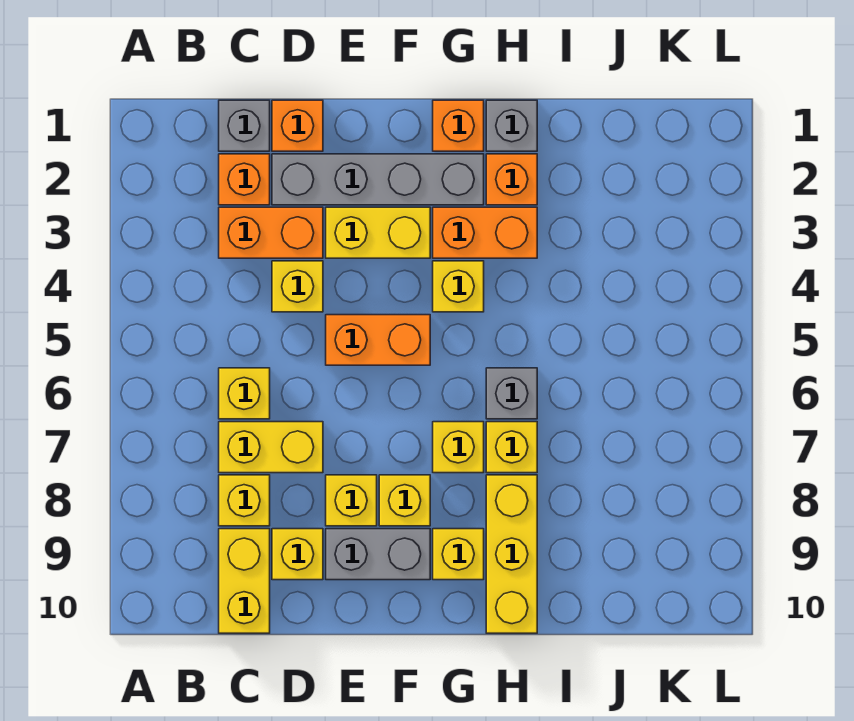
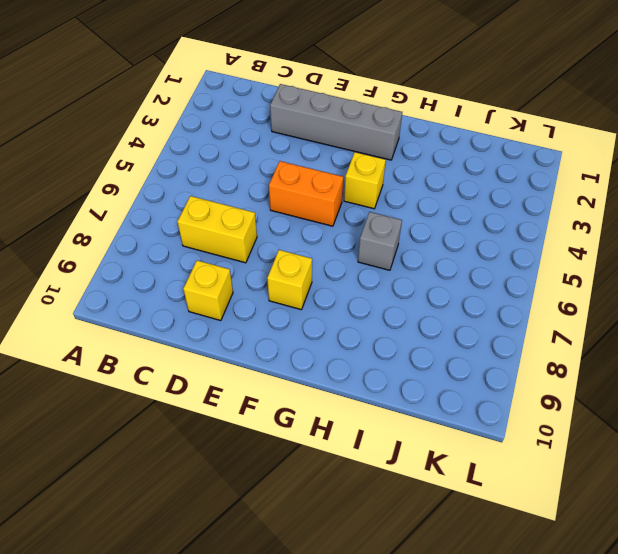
none -> grey 1x1 brick [219,100,270,151]
none -> orange 1x1 brick [219,154,270,205]
none -> orange 1x2 brick [219,207,323,258]

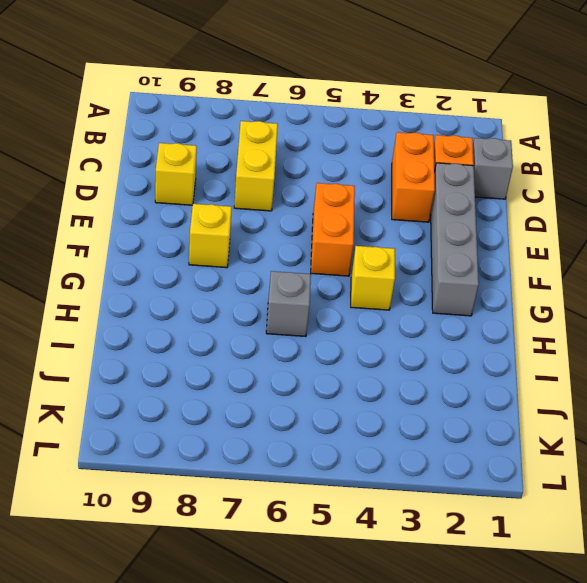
none -> yellow 1x1 brick [219,368,270,419]
none -> yellow 1x1 brick [219,475,270,526]
none -> yellow 1x2 brick [219,529,270,633]

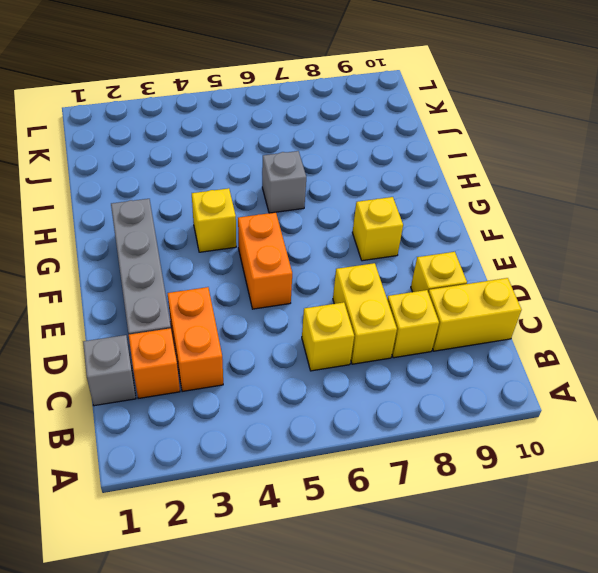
none -> orange 1x1 brick [272,100,323,151]
none -> yellow 1x1 brick [272,261,323,312]
none -> yellow 1x2 brick [326,207,430,258]

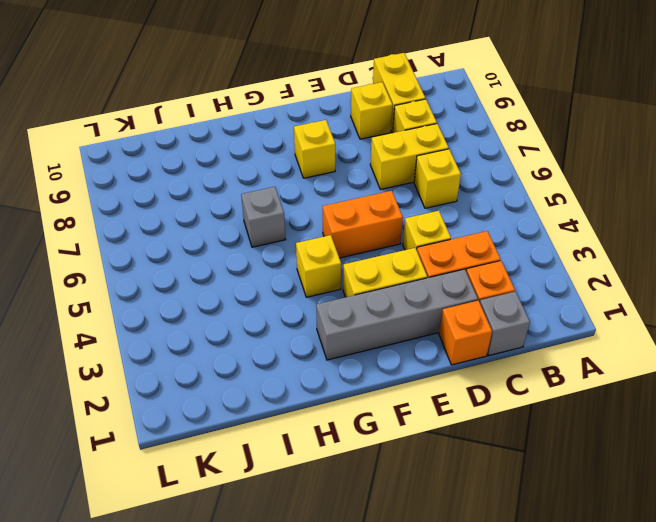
none -> yellow 1x1 brick [326,475,377,526]
none -> grey 1x2 brick [326,529,430,580]
none -> orange 1x1 brick [433,100,484,151]

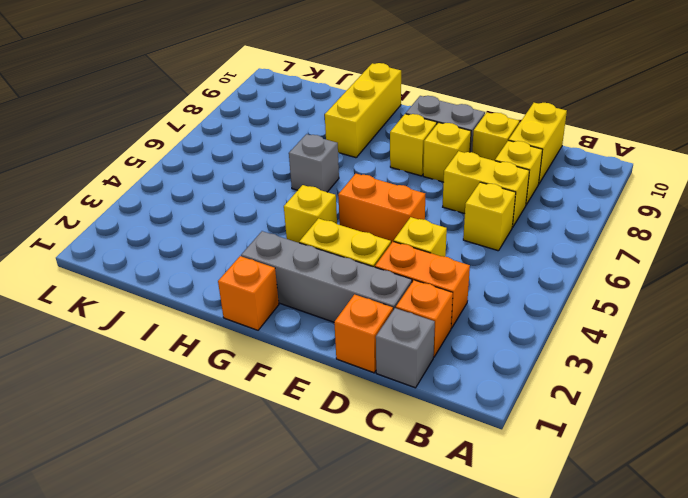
none -> orange 1x2 brick [433,207,537,258]
none -> yellow 1x1 brick [433,422,484,473]
none -> yellow 1x1 brick [433,529,484,580]

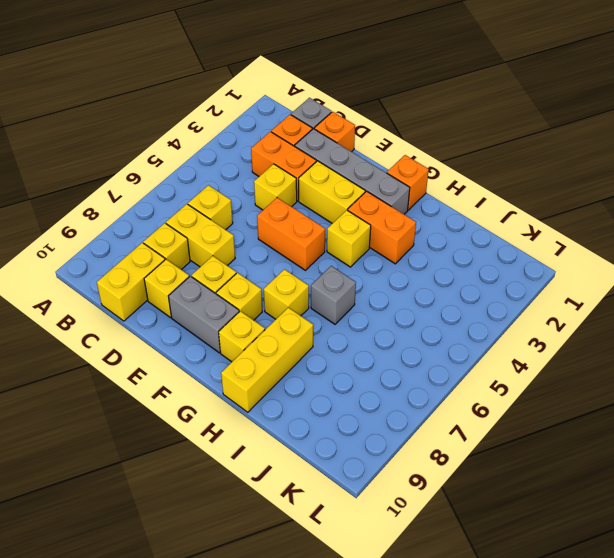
none -> grey 1x1 brick [486,100,537,151]
none -> orange 1x1 brick [486,154,537,205]
none -> yellow 1x1 brick [486,422,537,473]

